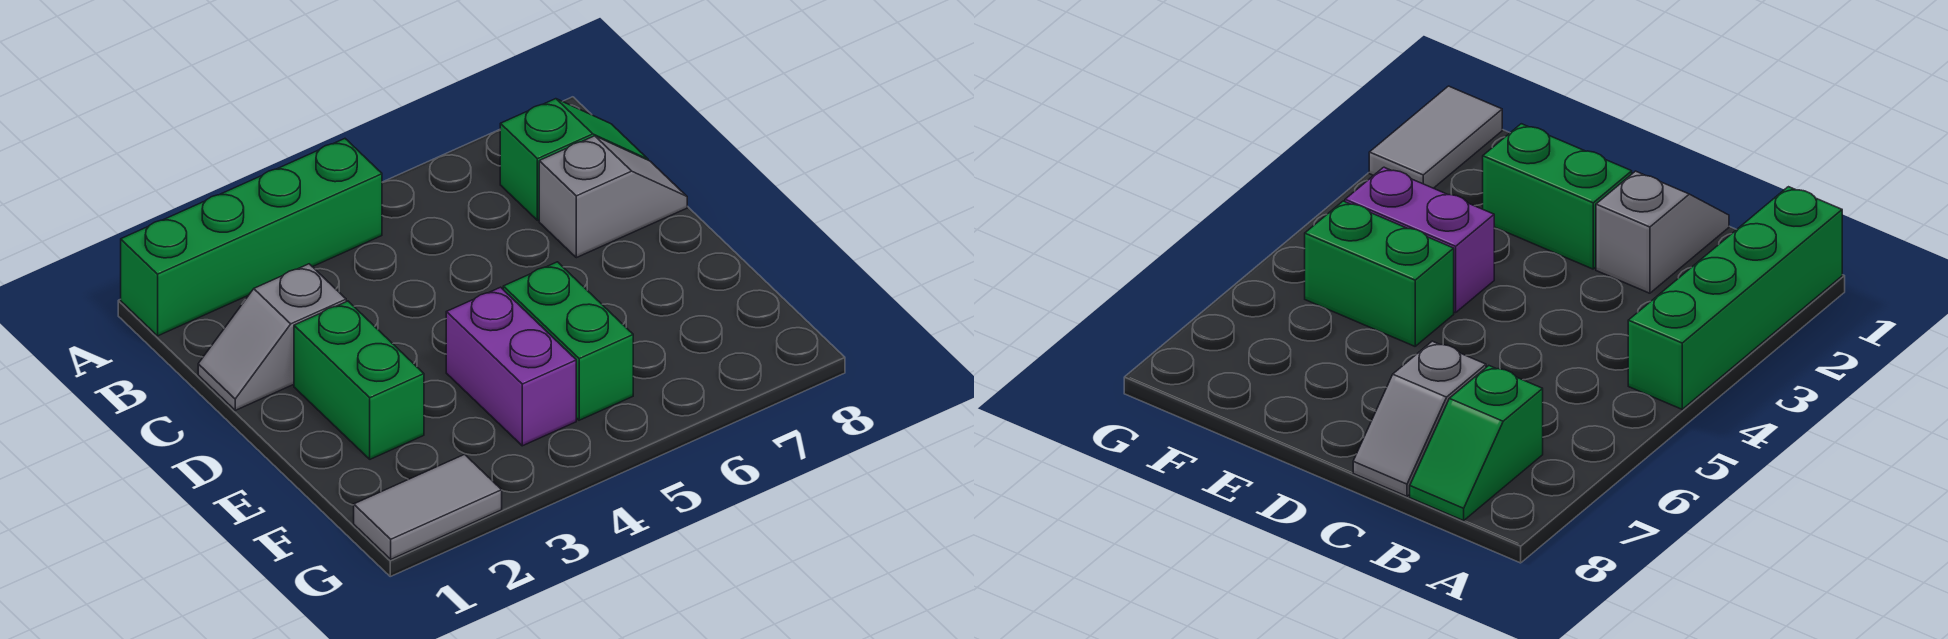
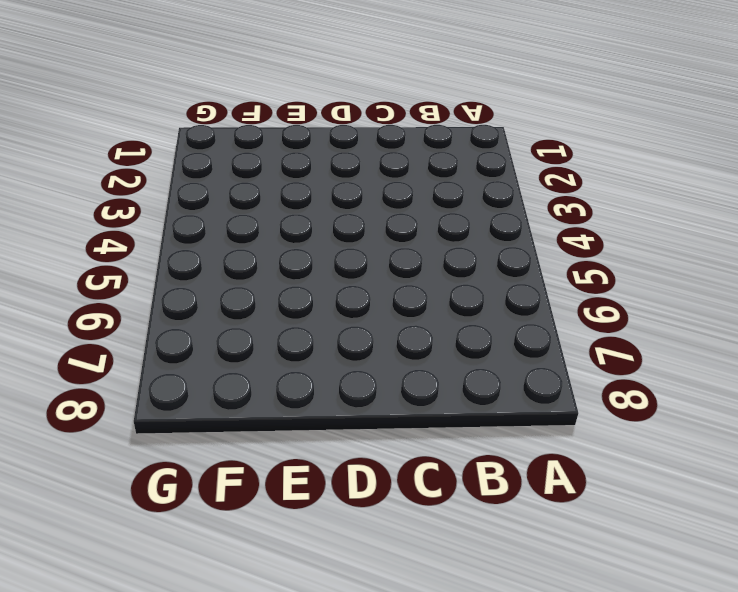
none -> green 1x4 brick [121,139,382,336]
none -> green 1x2 slope [500,99,648,220]

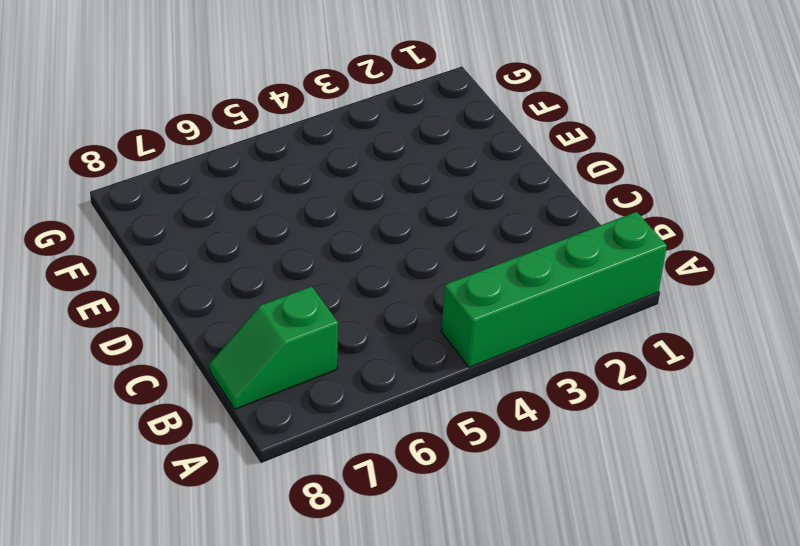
none -> grey 1x2 slope [198,264,346,410]
none -> grey 1x2 slope [539,136,687,258]

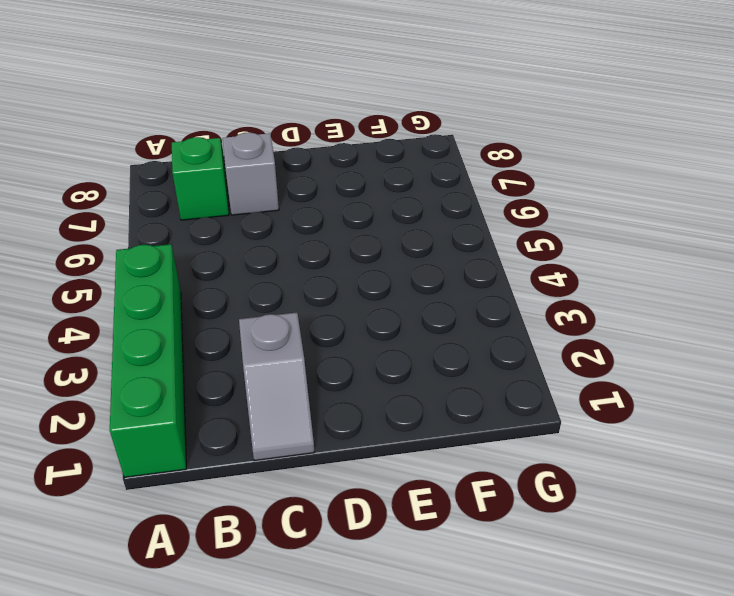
none -> green 1x2 brick [294,301,424,459]
none -> purple 1x2 brick [446,287,576,446]

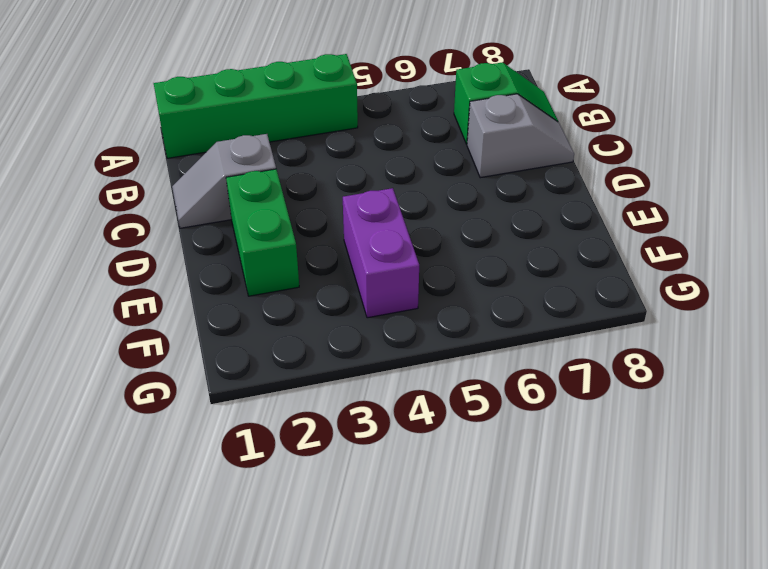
none -> green 1x2 brick [503,262,633,420]
none -> grey 1x2 tile [354,455,502,559]

